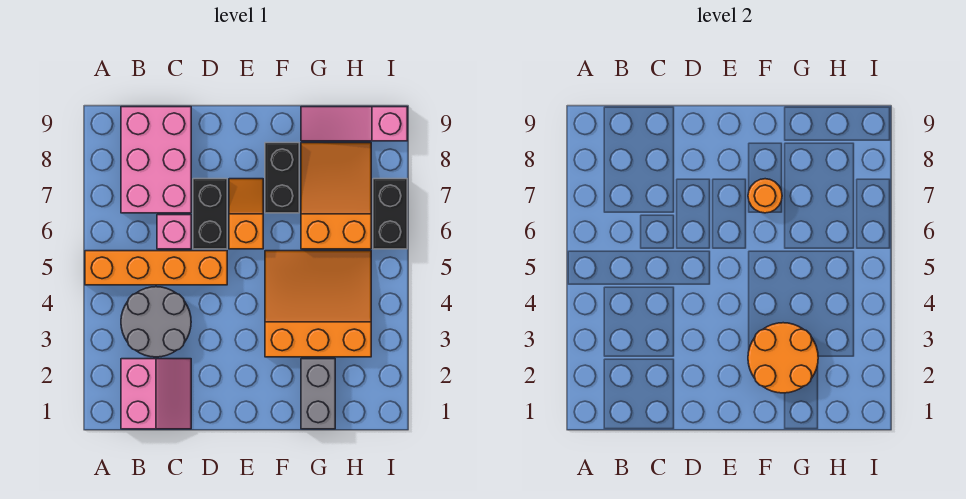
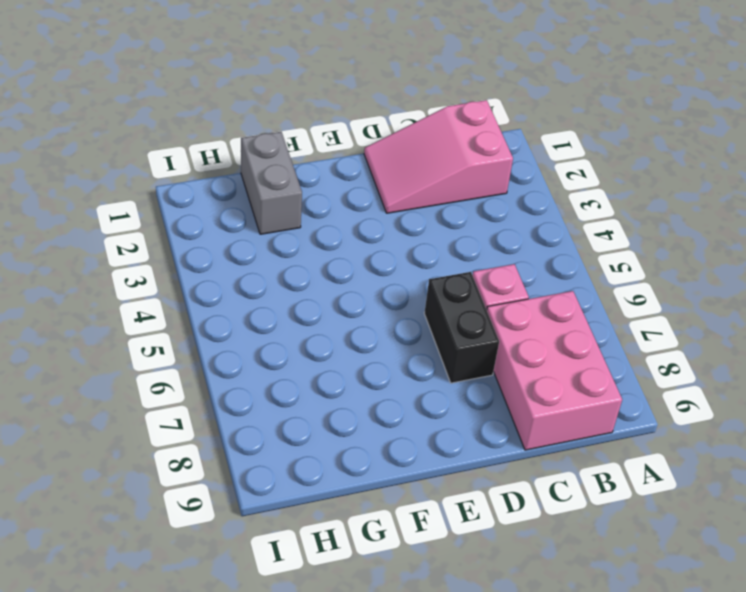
pink 2x3 slope [364,100,513,213] -> pink 2x2 slope [121,359,191,429]
none -> orange 1x4 brick [85,251,227,285]
none -> grey 2x2 round brick [121,287,191,357]
none -> orange 1x2 slope [229,179,263,249]

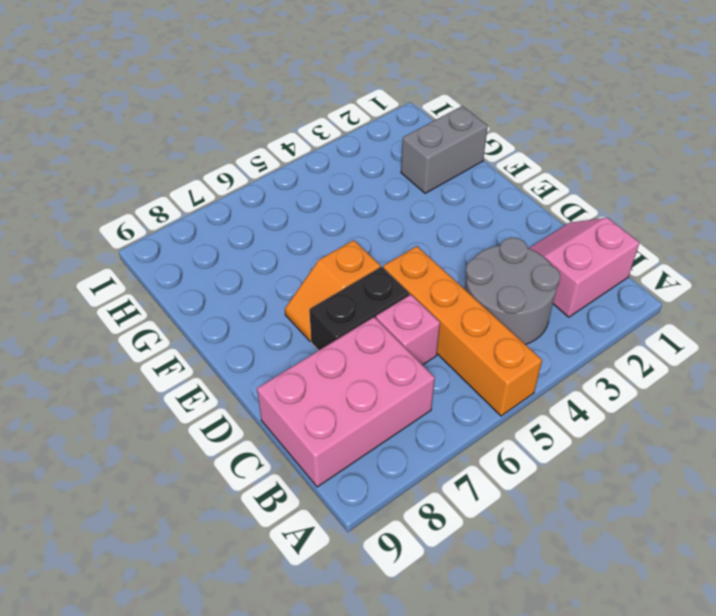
none -> orange 3x3 slope [265,251,371,357]
none -> black 1x2 brick [265,143,299,213]
none -> orange 2x3 slope [301,143,371,249]

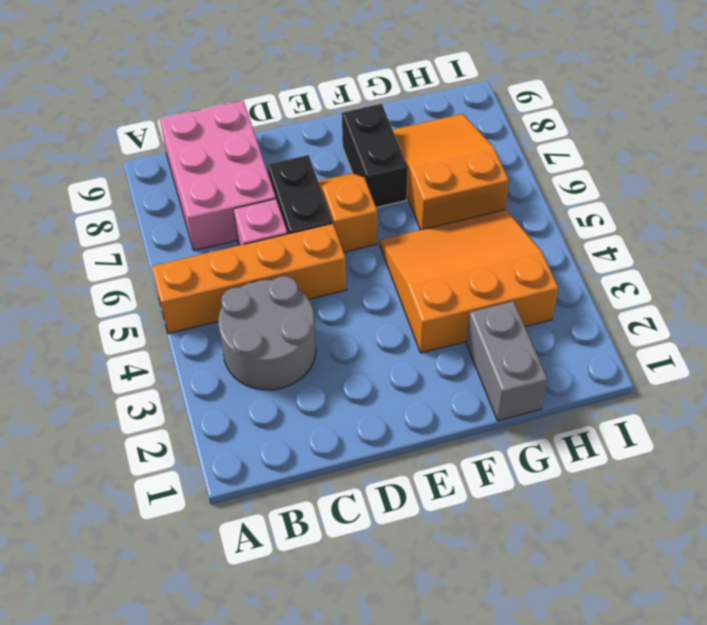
none -> pink 2x2 slope [121,359,191,429]
none -> pink 1x3 slope [301,107,407,141]
none -> black 1x2 brick [373,179,407,249]

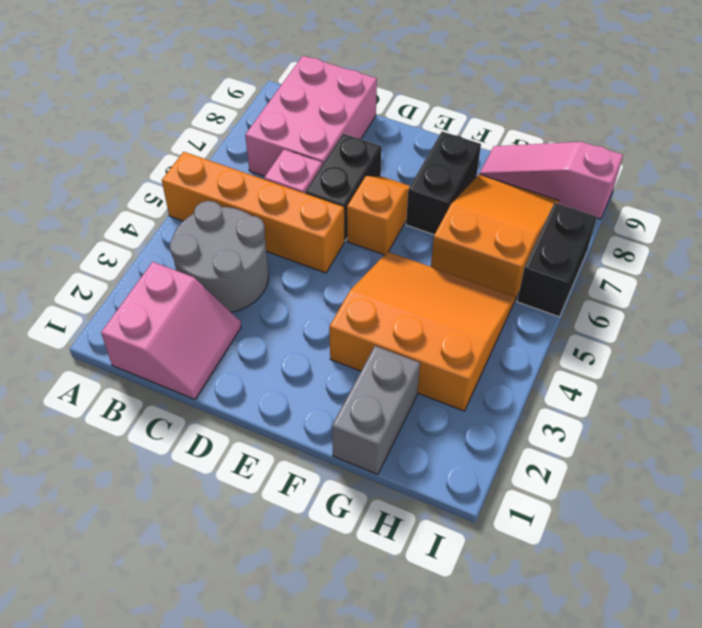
none -> orange 2x2 round brick [748,323,818,393]
none -> orange 1x1 round brick [748,179,782,213]

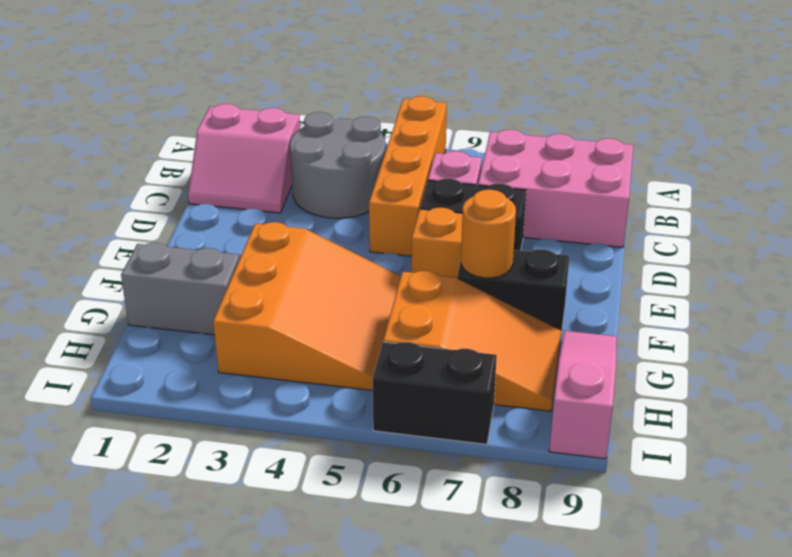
none -> orange 2x2 round brick [748,323,818,393]

